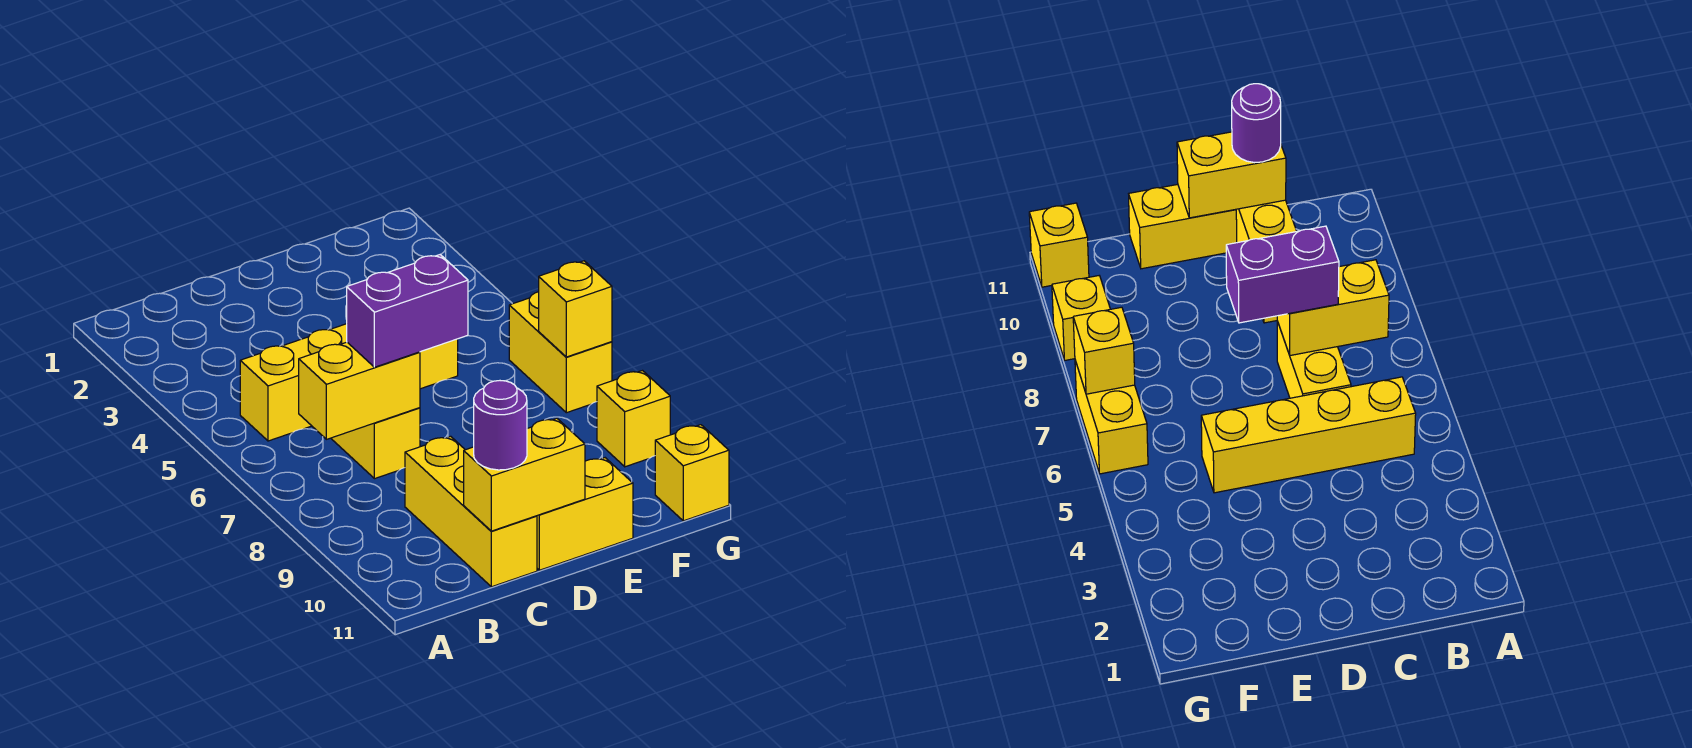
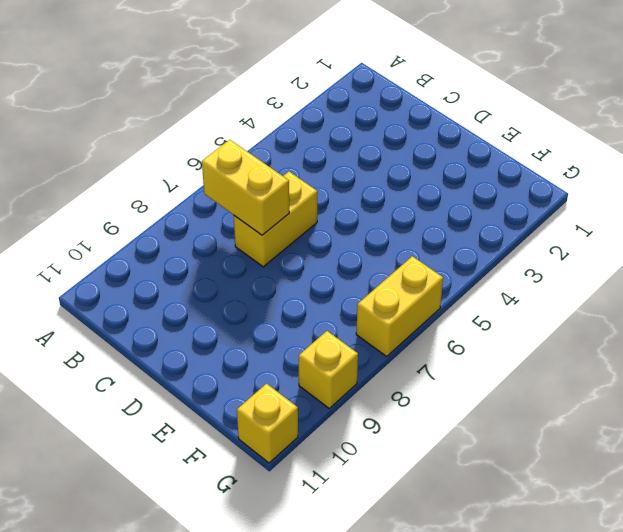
none -> yellow 1x4 brick [240,324,458,441]
none -> yellow 1x3 brick [405,436,537,587]
none -> yellow 1x2 brick [537,458,633,570]

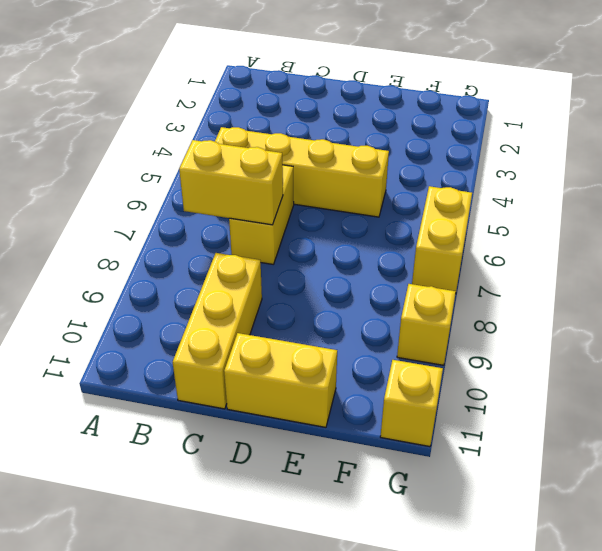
none -> yellow 1x2 brick [464,418,585,531]
none -> yellow 1x1 brick [539,261,612,357]
none -> purple 1x2 brick [347,255,468,367]

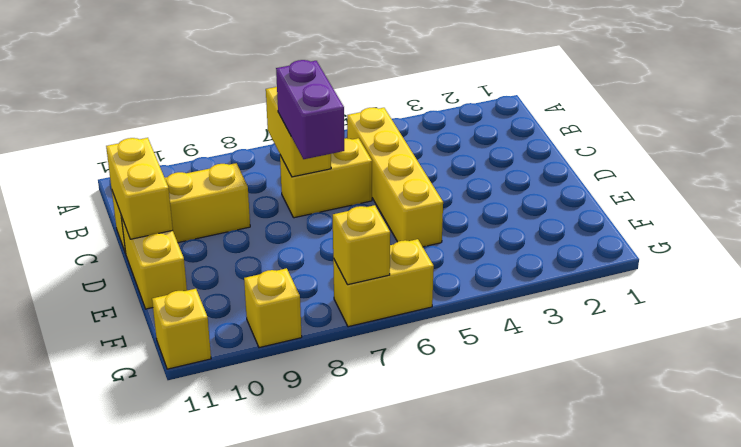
none -> purple 1x1 round brick [474,381,527,470]

